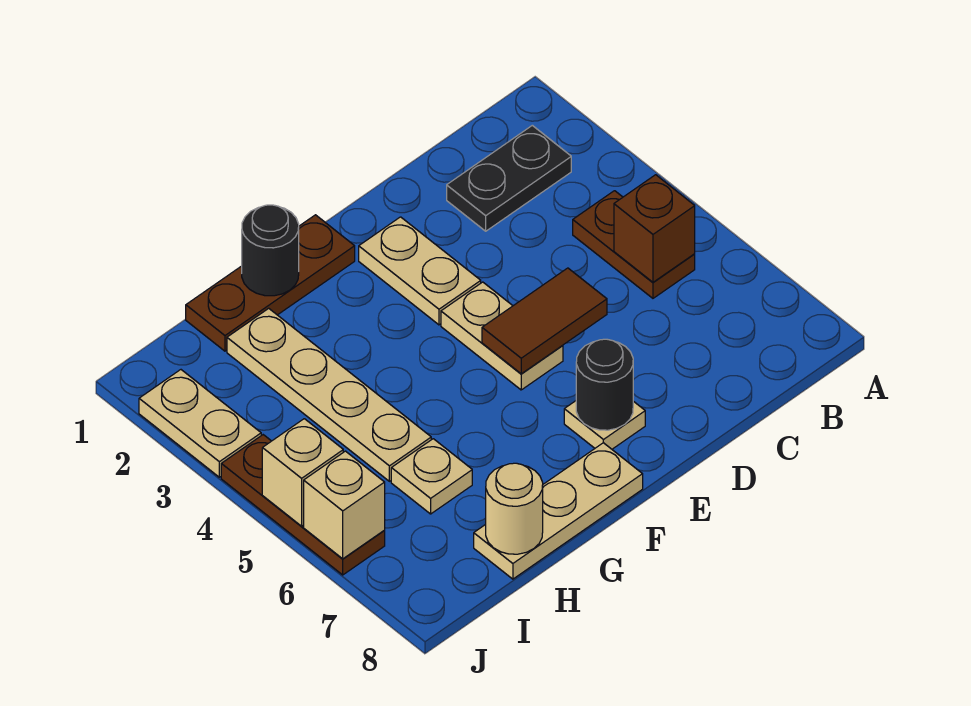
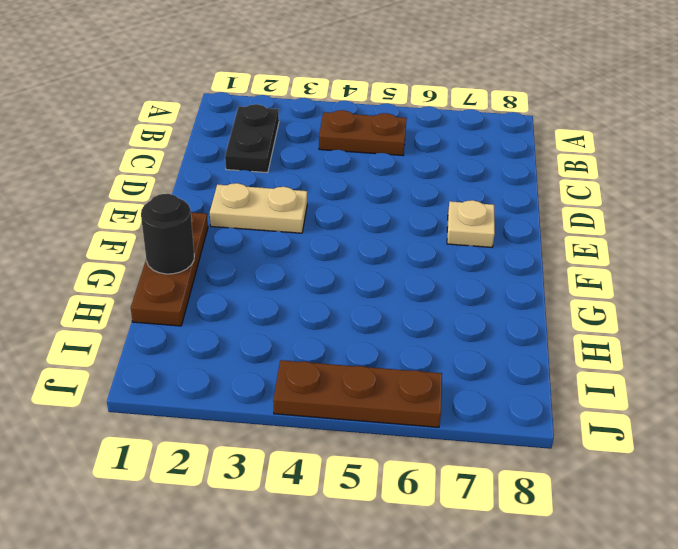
none -> tan 1x2 plate [441,282,563,390]
none -> tan 1x3 plate [474,443,643,579]
none -> tan 1x4 plate [227,308,431,481]

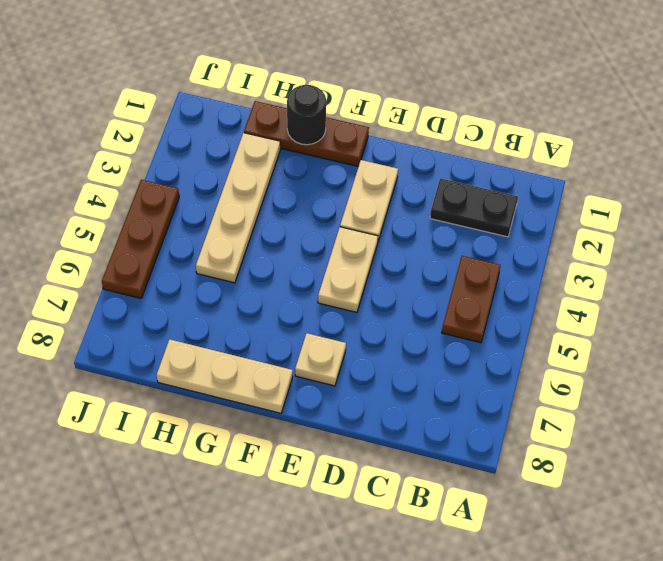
none -> tan 1x1 plate [391,439,472,514]
none -> tan 1x2 plate [139,370,261,477]
none -> brown 1x1 brick [614,175,695,282]

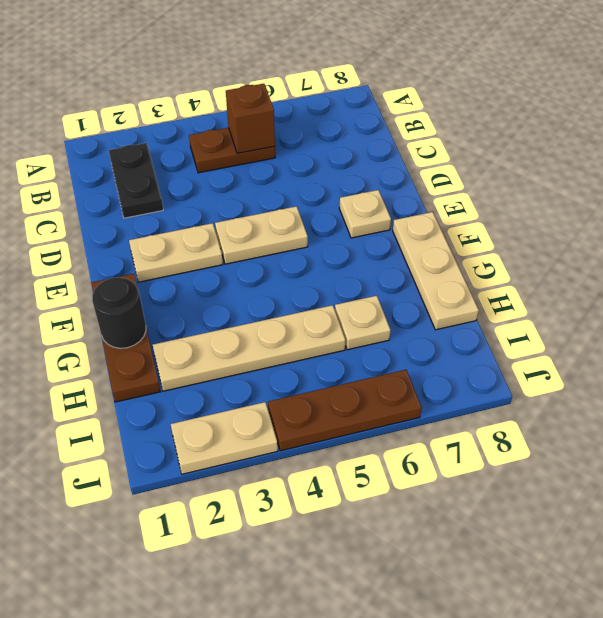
none -> brown 1x2 tile [482,268,607,374]
none -> black 1x1 round brick [576,339,633,430]
none -> tan 1x1 round brick [486,463,543,554]

